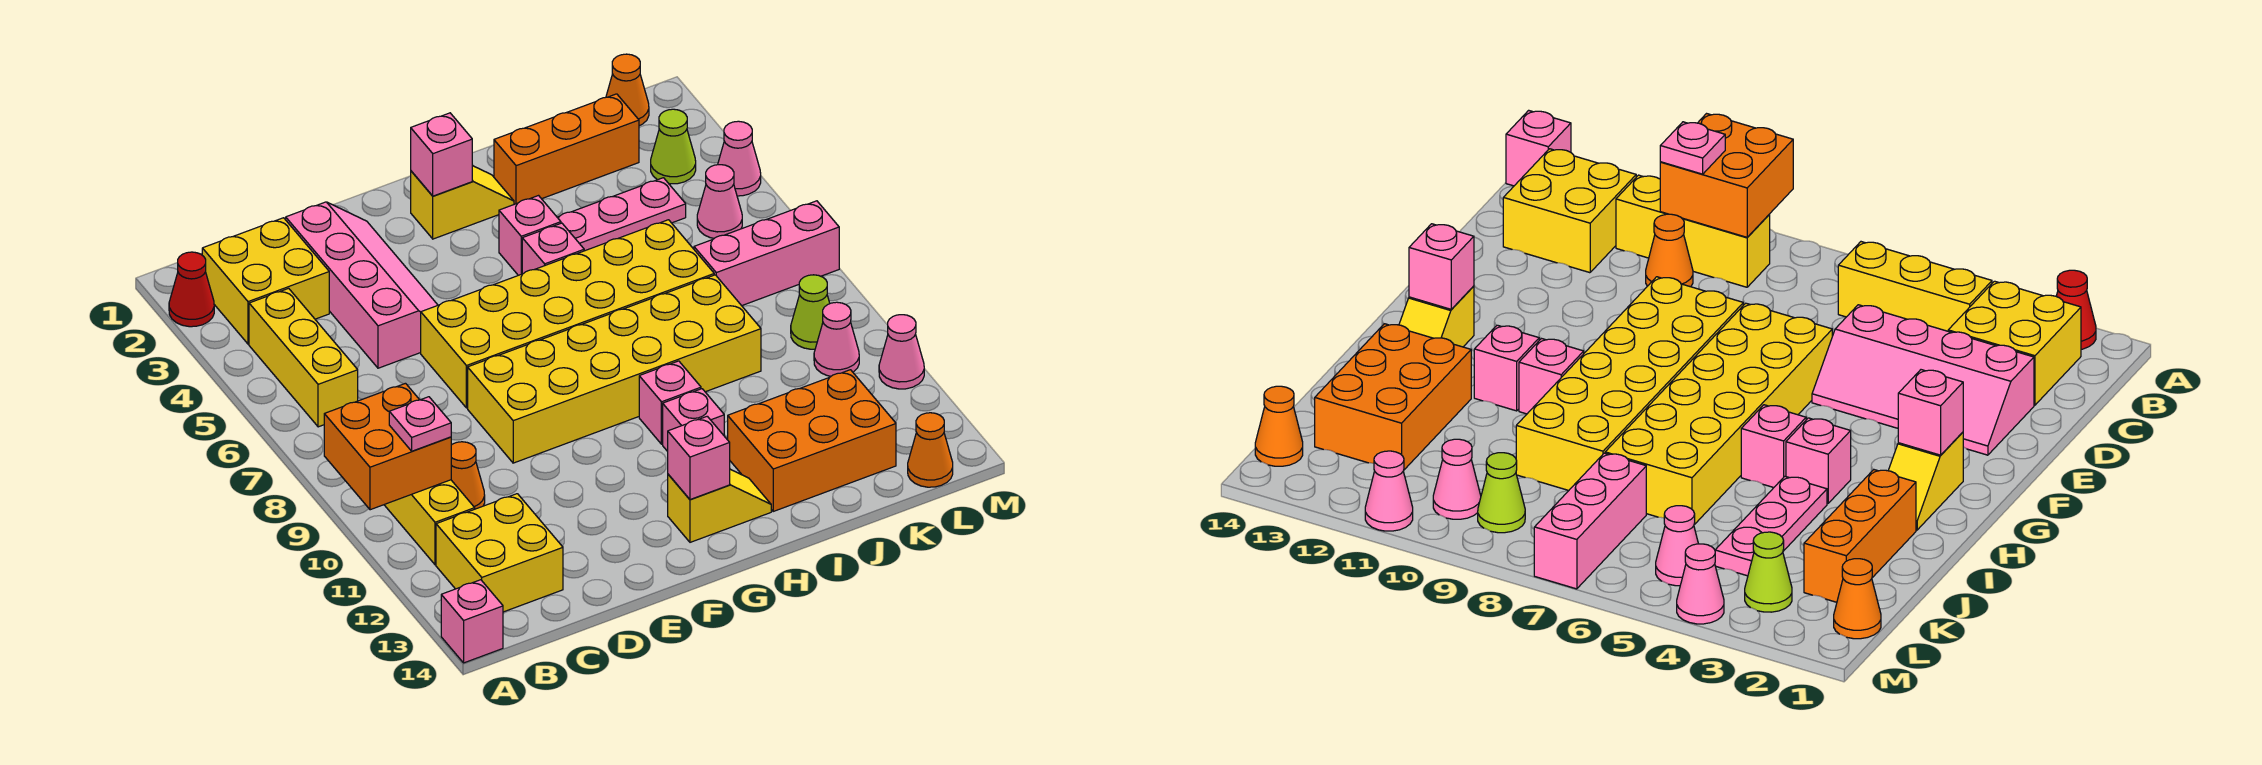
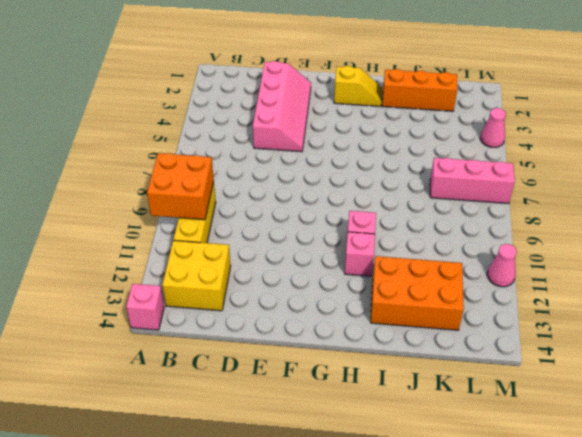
none -> red 1x1 cone [169,252,214,327]
none -> yellow 2x2 brick [202,218,329,344]
none -> yellow 1x3 brick [249,288,358,427]
none -> orange 1x1 cone [451,442,485,509]

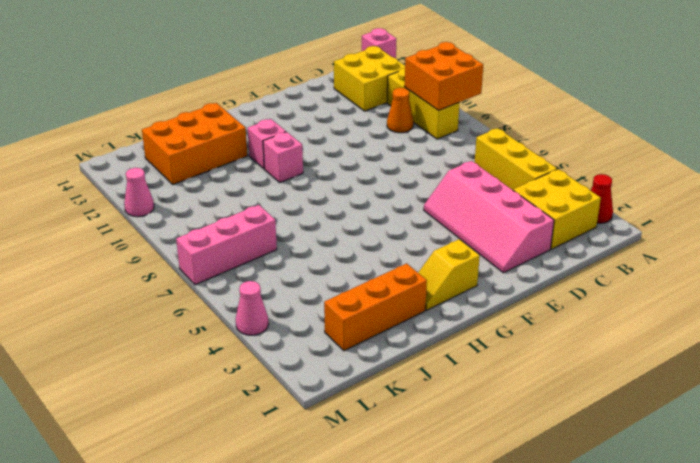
none -> yellow 2x6 brick [421,220,714,408]
none -> yellow 2x6 brick [468,275,761,463]
none -> yellow 1x2 slope [668,469,771,542]
none -> pink 1x1 brick [499,196,561,275]

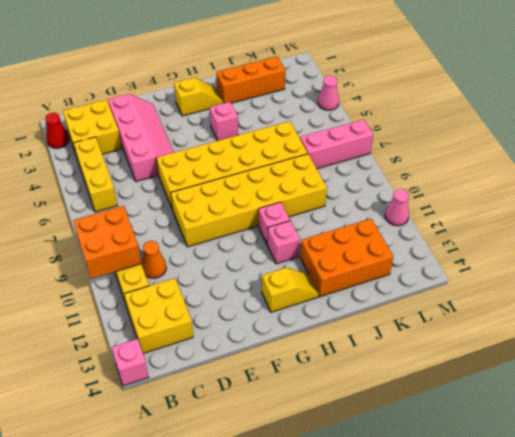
none -> pink 1x1 brick [522,223,584,274]
none -> pink 1x3 plate [557,178,686,251]
none -> orange 1x1 cone [606,54,649,126]
none -> lime 1x1 cone [651,109,696,184]

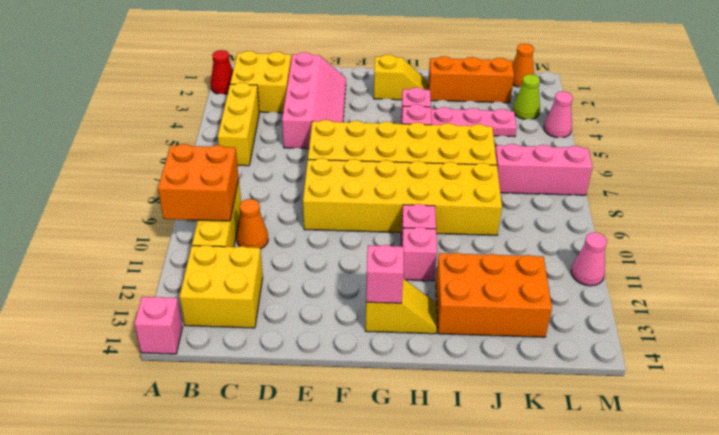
none -> pink 1x1 cone [697,165,742,238]
none -> lime 1x1 cone [791,275,830,349]
none -> pink 1x1 cone [814,302,859,376]
none -> orange 1x1 cone [908,413,953,487]

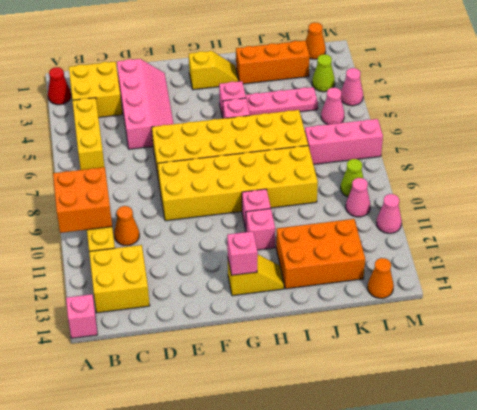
none -> pink 1x1 brick [411,113,472,196]
none -> pink 1x1 plate [389,397,451,451]

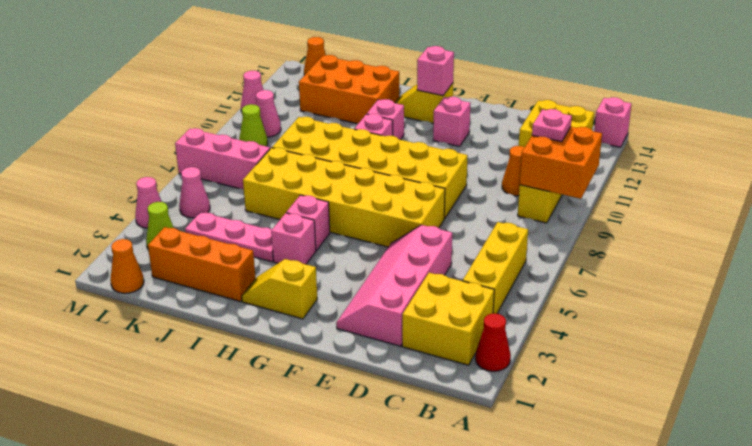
pink 1x1 brick [433,97,470,146] -> pink 1x1 brick moved to [411,113,472,196]

